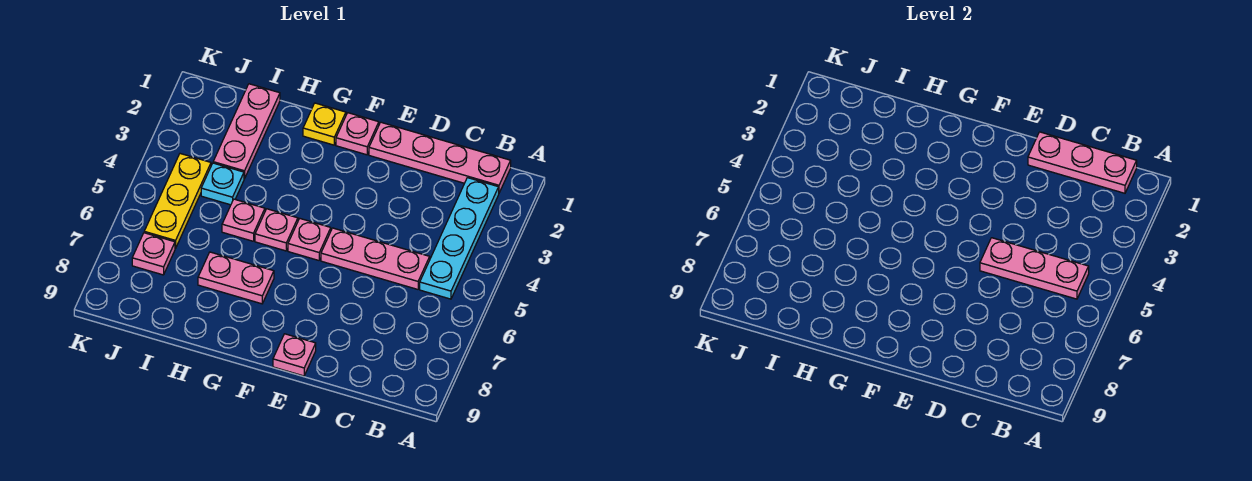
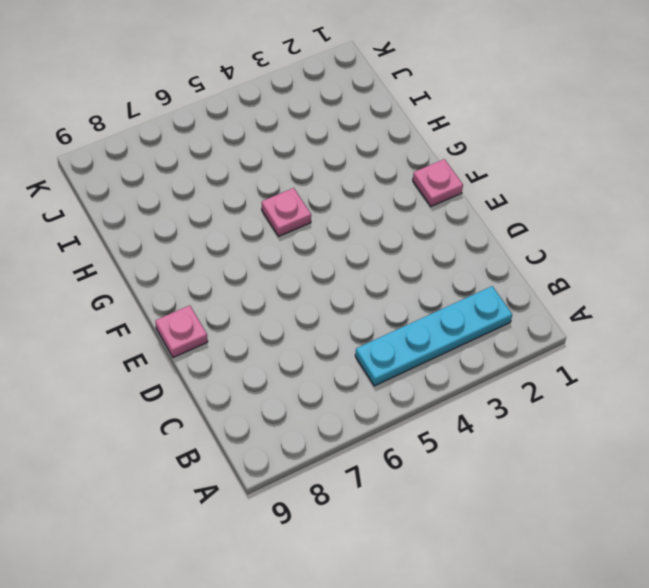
none -> pink 1x4 plate [369,122,511,193]
none -> pink 1x3 plate [321,228,430,289]
none -> pink 1x1 plate [288,219,331,260]

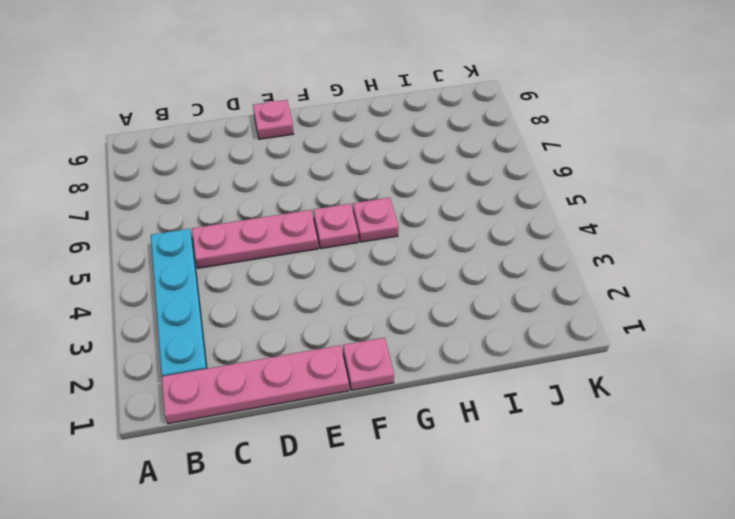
none -> yellow 1x1 plate [303,103,346,145]
none -> pink 1x2 plate [198,252,274,304]
none -> pink 1x1 plate [222,199,265,241]

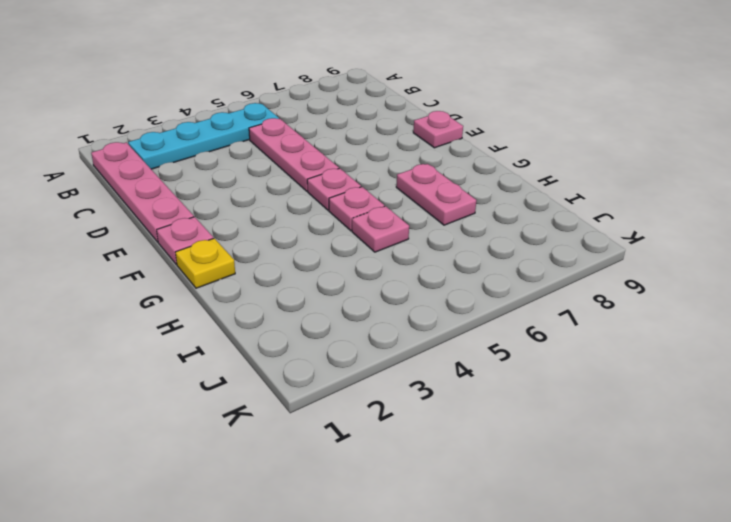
none -> pink 1x3 plate [213,84,280,179]
none -> cyan 1x1 plate [201,163,244,205]
none -> yellow 1x3 plate [144,154,211,249]

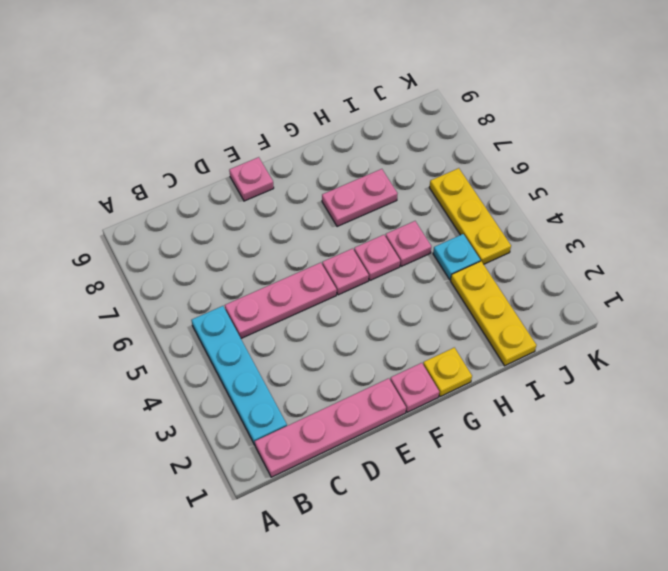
yellow 1x3 plate [451,261,536,366] -> pink 1x3 plate [213,84,280,179]
none -> pink 1x1 plate [132,233,175,275]
none -> pink 1x3 plate [1028,132,1137,193]
none -> pink 1x3 plate [980,238,1089,299]

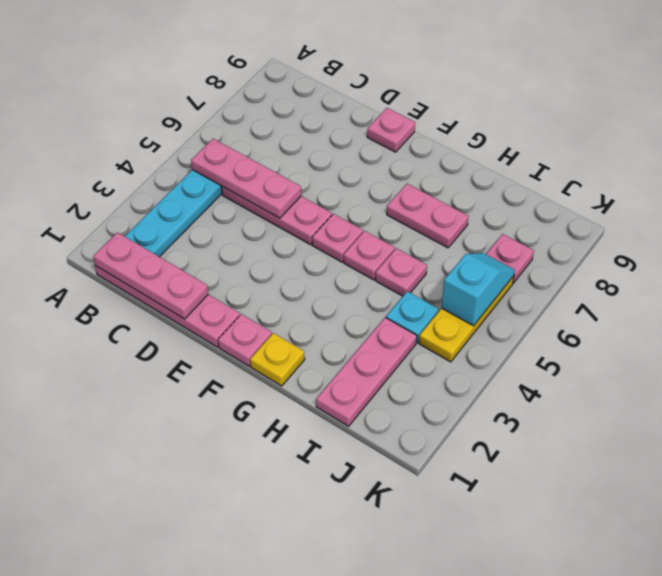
cyan 1x2 slope [441,253,515,326] -> none

